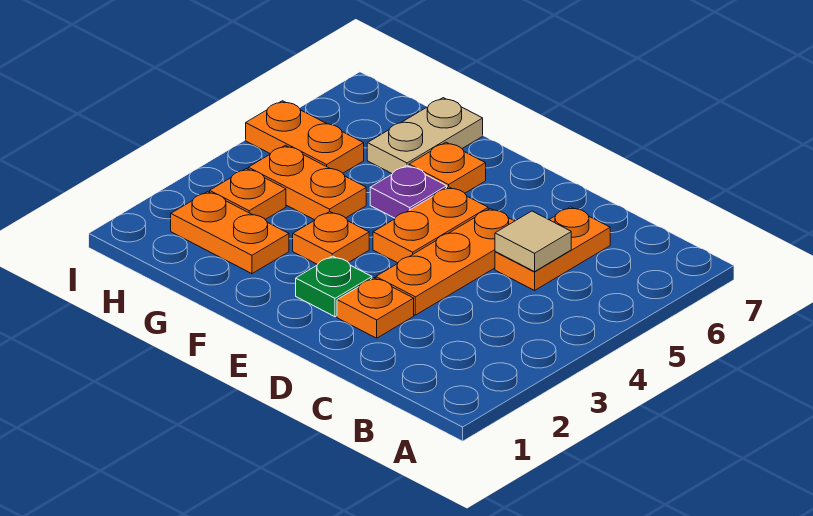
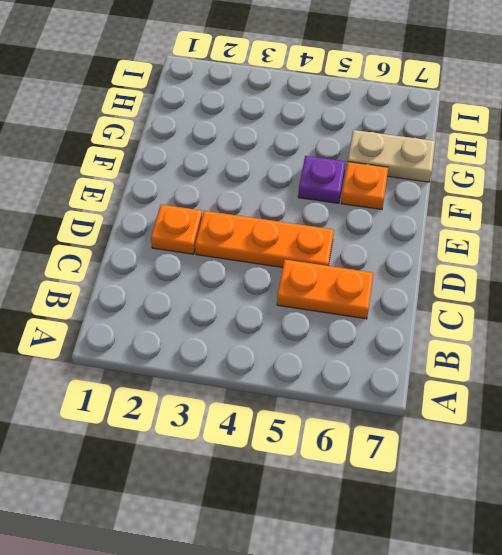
none -> green 1x1 plate [296,256,372,317]
none -> orange 1x2 plate [373,187,488,263]
none -> orange 1x1 plate [293,212,369,265]

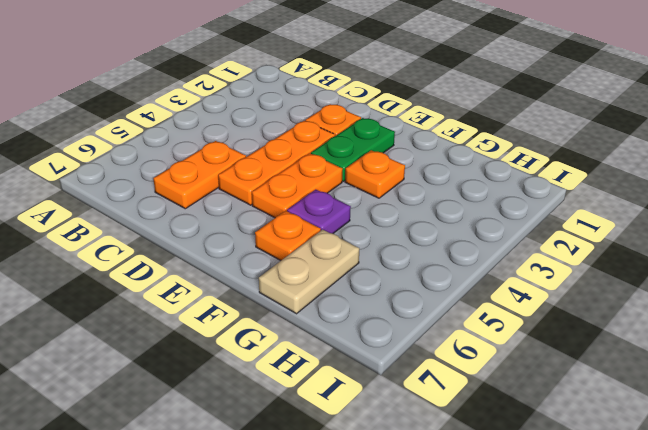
green 1x2 plate [311,118,395,181] -> green 1x1 plate [296,256,372,317]
none -> orange 1x2 plate [171,192,289,274]
none -> orange 1x2 plate [248,145,366,220]
none -> orange 1x1 plate [210,169,286,219]

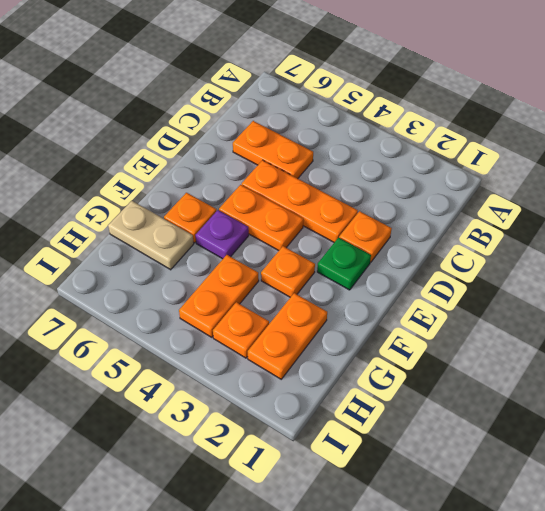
none -> orange 1x2 plate [246,101,364,173]
none -> tan 1x1 tile [495,211,571,272]

